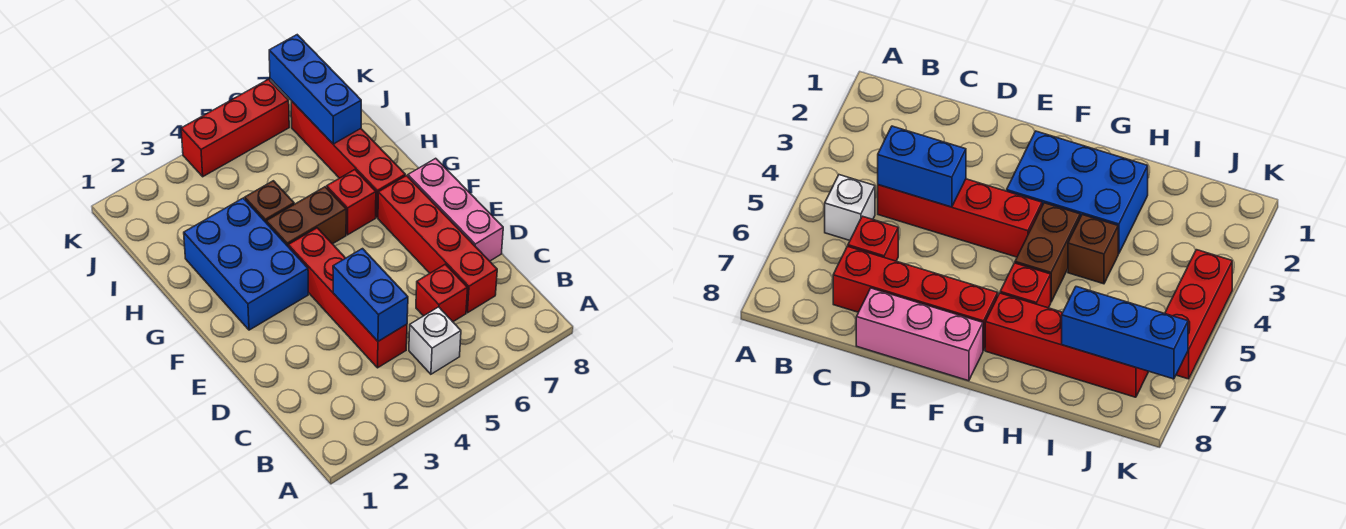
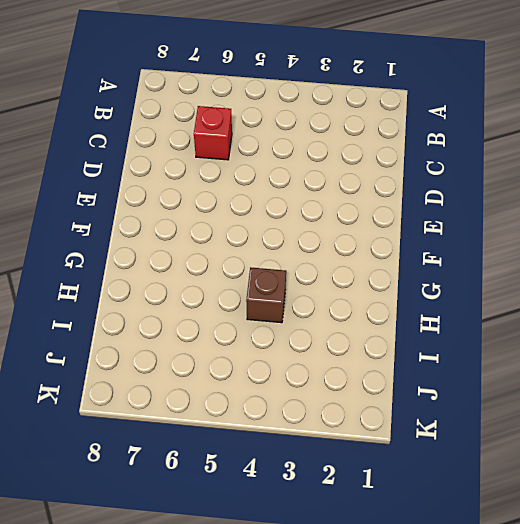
none -> white 1x1 brick [409,307,461,374]
none -> red 1x4 brick [288,228,407,368]
none -> red 1x4 brick [378,176,497,313]

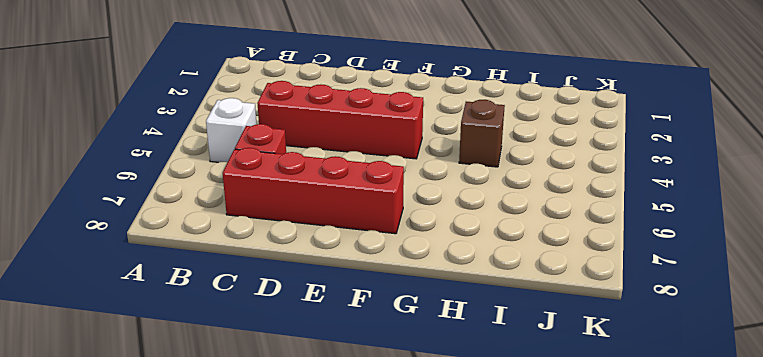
none -> pink 1x3 brick [408,158,503,261]
none -> blue 2x3 brick [184,198,308,330]
none -> brown 1x2 brick [266,187,346,246]

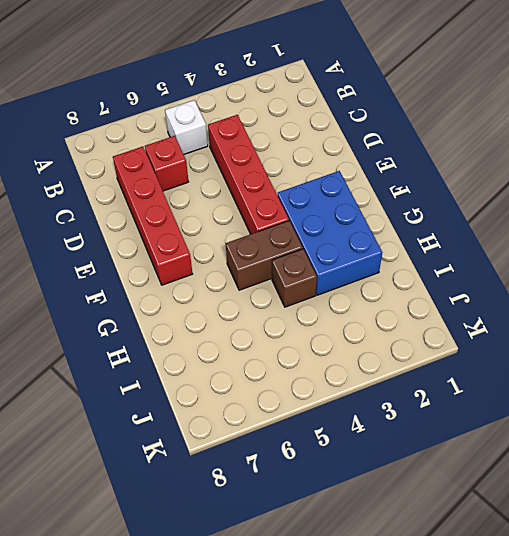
none -> pink 1x3 brick [408,158,503,261]
none -> red 1x1 brick [327,170,376,235]
none -> red 1x4 brick [291,101,405,217]

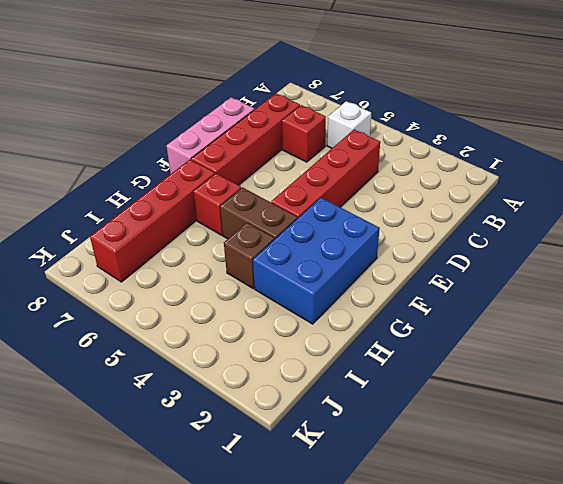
none -> red 1x3 brick [181,79,289,177]
none -> blue 1x2 brick [333,249,408,341]
none -> blue 1x3 brick [269,35,361,144]

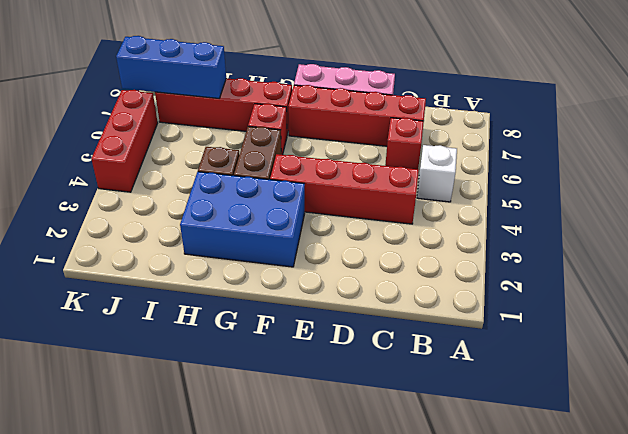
none -> blue 1x2 brick [333,249,408,341]

